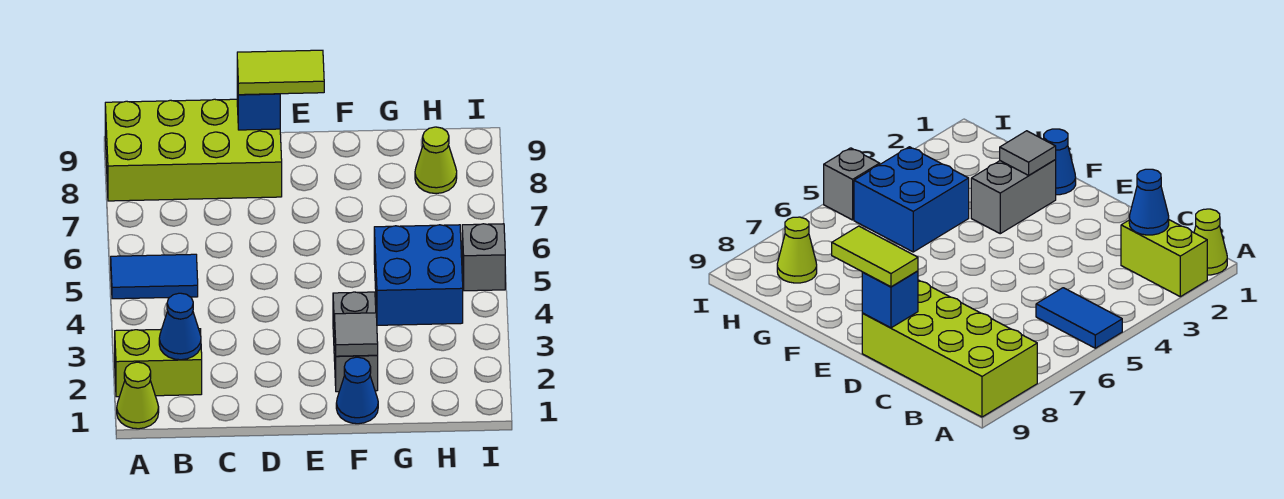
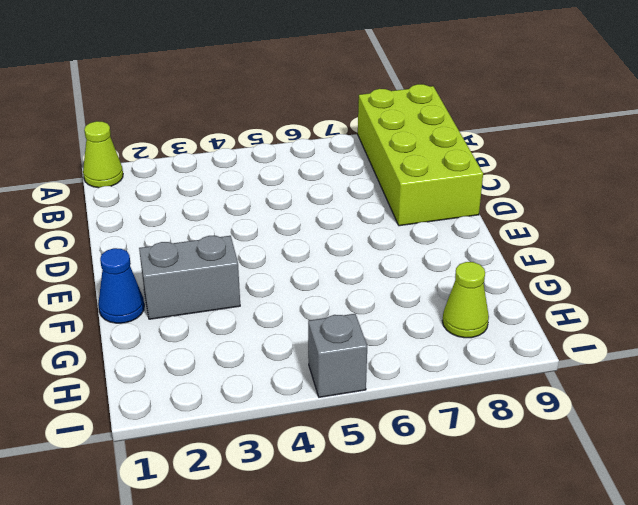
none -> lime 1x2 brick [115,329,202,397]
none -> blue 1x2 tile [111,254,198,299]
none -> blue 2x2 brick [374,225,463,325]

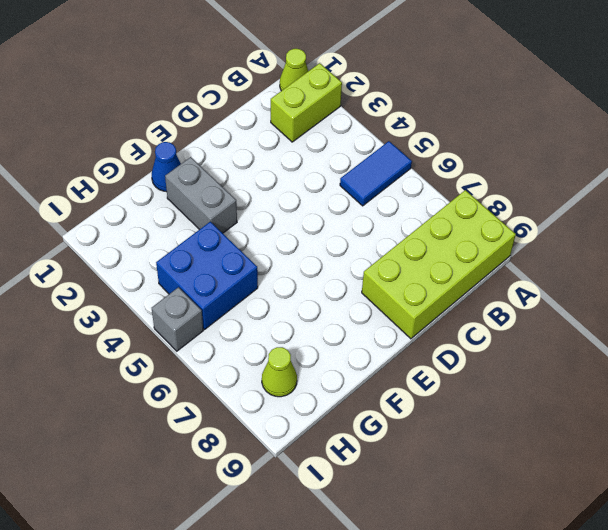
none -> blue 1x1 cone [159,293,201,360]
none -> blue 1x1 brick [237,72,280,130]
none -> grey 1x1 tile [334,313,378,356]

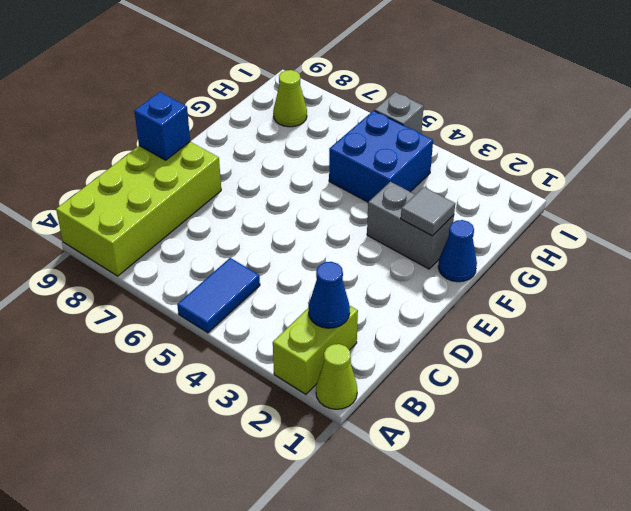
none -> lime 1x2 tile [237,50,324,95]

